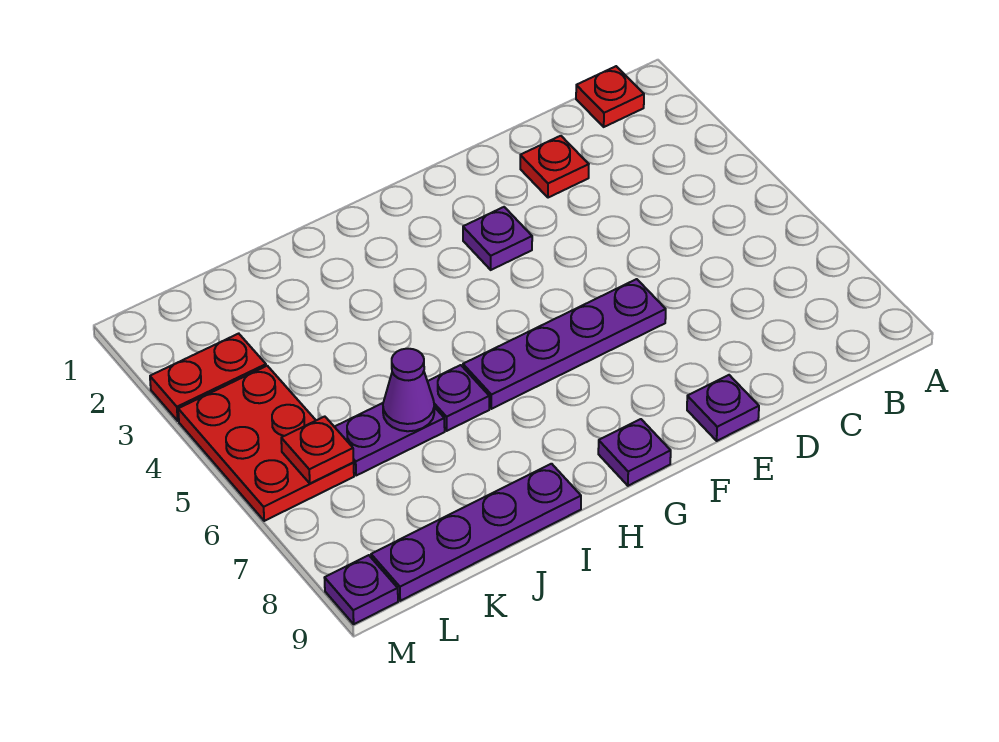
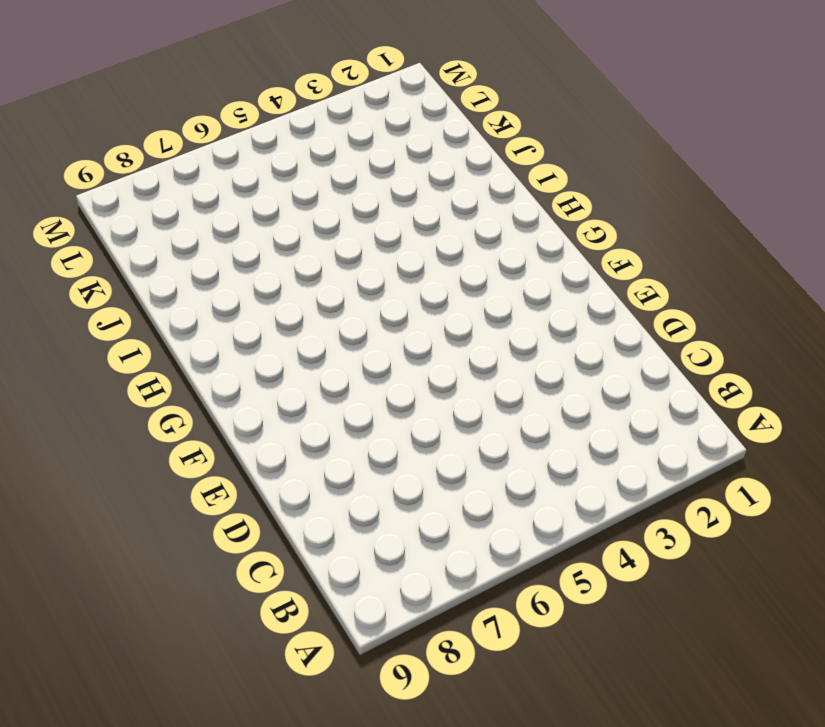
none -> red 1x1 plate [576,66,644,127]
none -> red 1x1 plate [520,136,589,198]
none -> purple 1x4 plate [463,279,666,409]

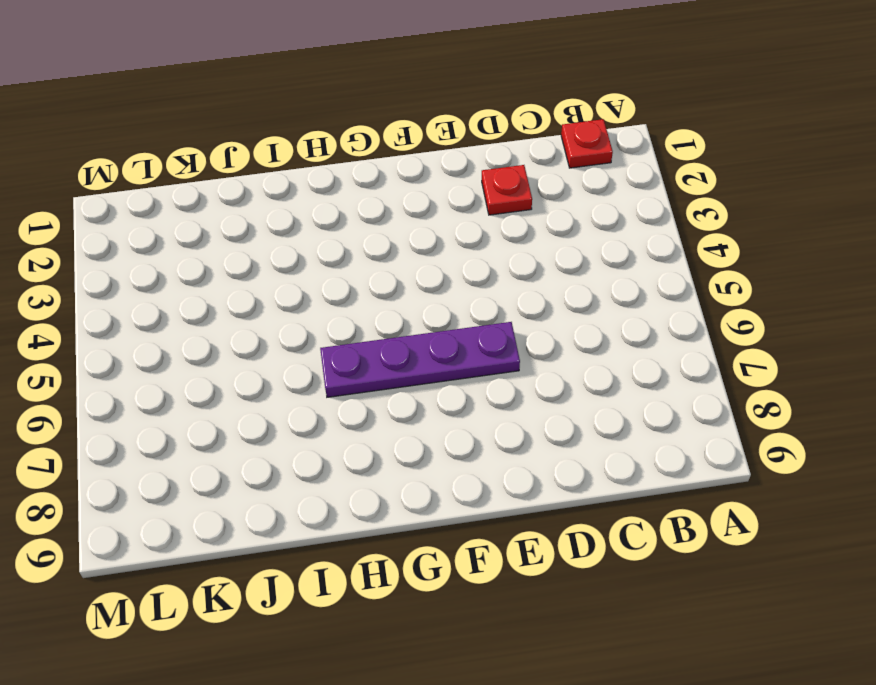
none -> purple 1x1 plate [687,375,759,441]
none -> purple 1x1 plate [463,207,532,270]
none -> purple 1x1 plate [598,419,671,486]

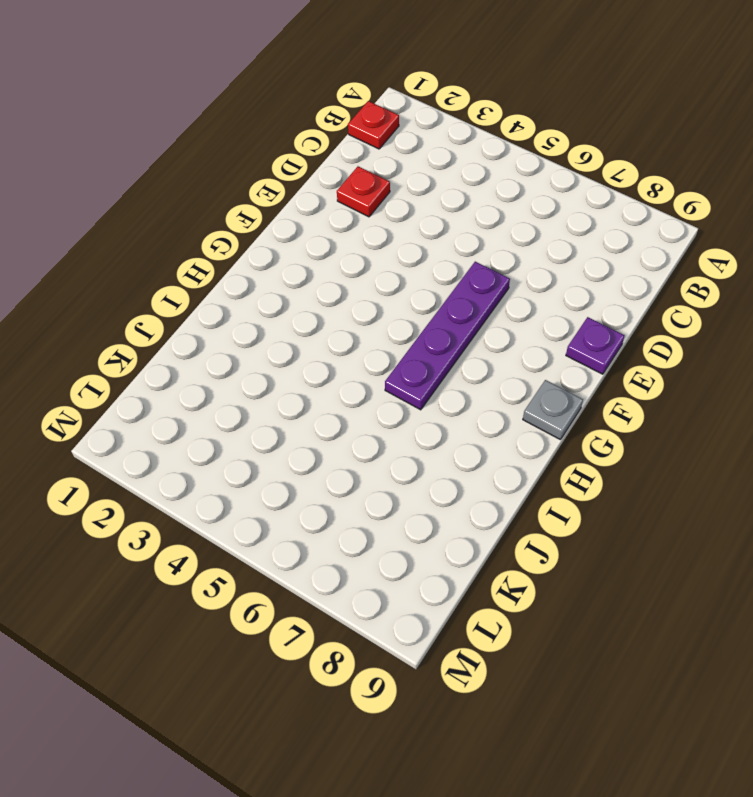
grey 1x1 plate [523,380,583,440] -> purple 1x1 plate [598,419,671,486]
none -> purple 1x1 plate [463,207,532,270]
none -> purple 1x1 plate [427,365,489,431]
none -> purple 1x4 plate [371,464,581,601]

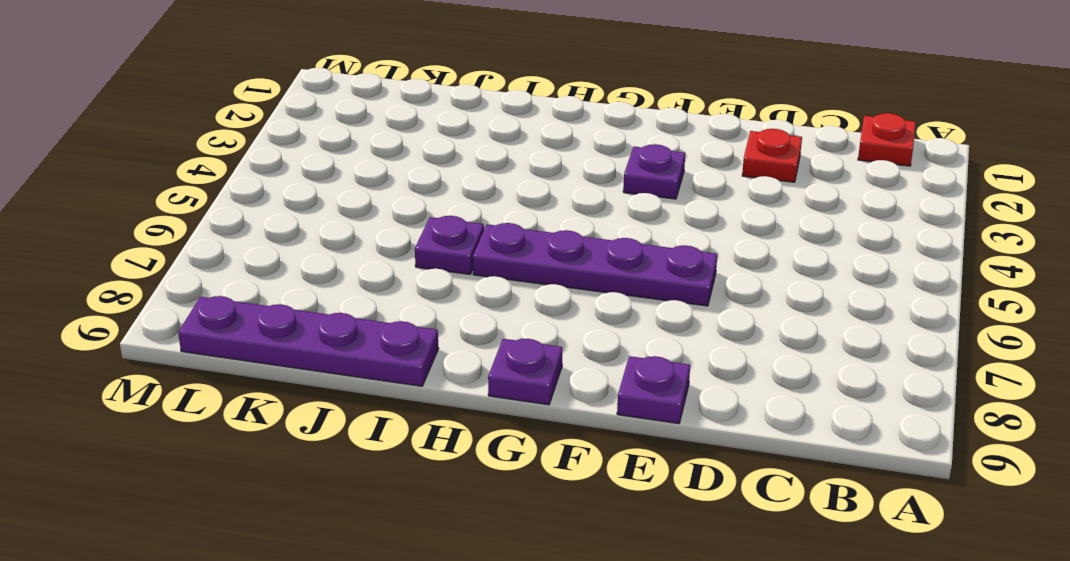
none -> purple 1x2 plate [335,403,445,476]
none -> red 1x2 plate [150,334,266,421]
none -> red 2x3 plate [178,366,354,521]

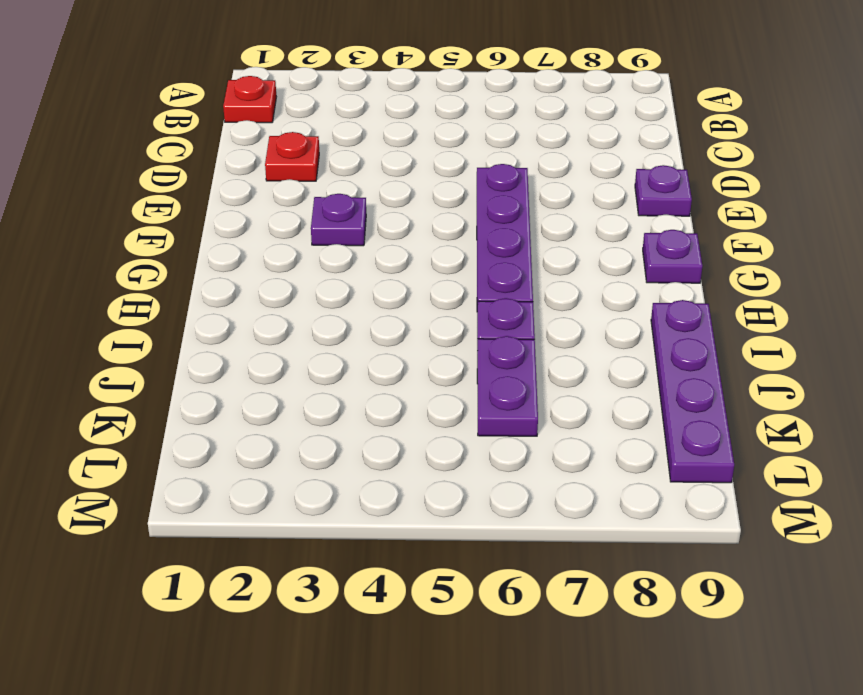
none -> red 1x2 plate [150,334,266,421]
none -> red 2x3 plate [178,366,354,521]
none -> purple 1x1 plate [325,555,398,624]

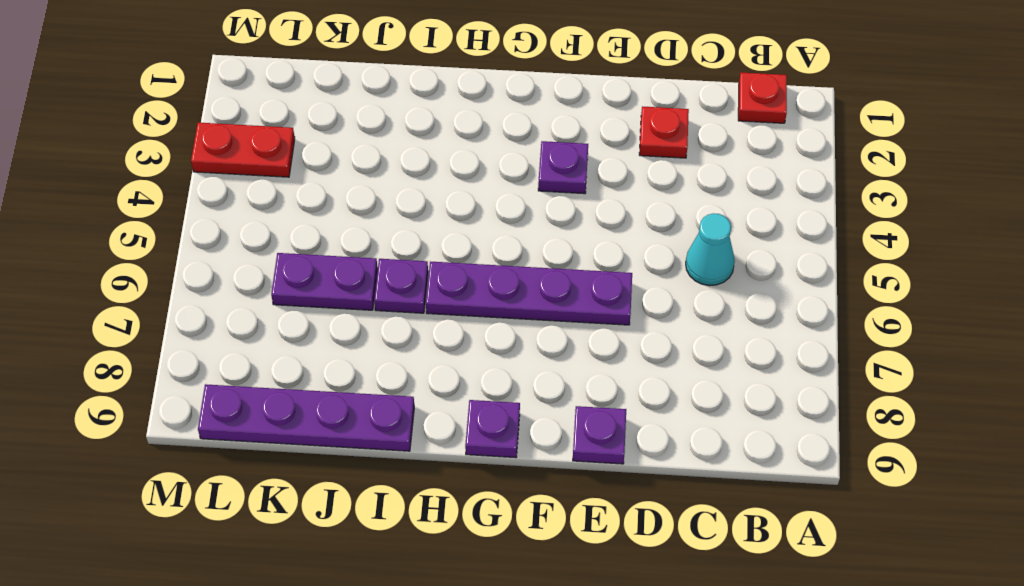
cyan 1x1 cone [686,213,735,286] -> none
none -> red 2x3 plate [178,366,354,521]
none -> purple 1x1 plate [325,555,398,624]
none -> purple 1x1 cone [383,349,434,431]

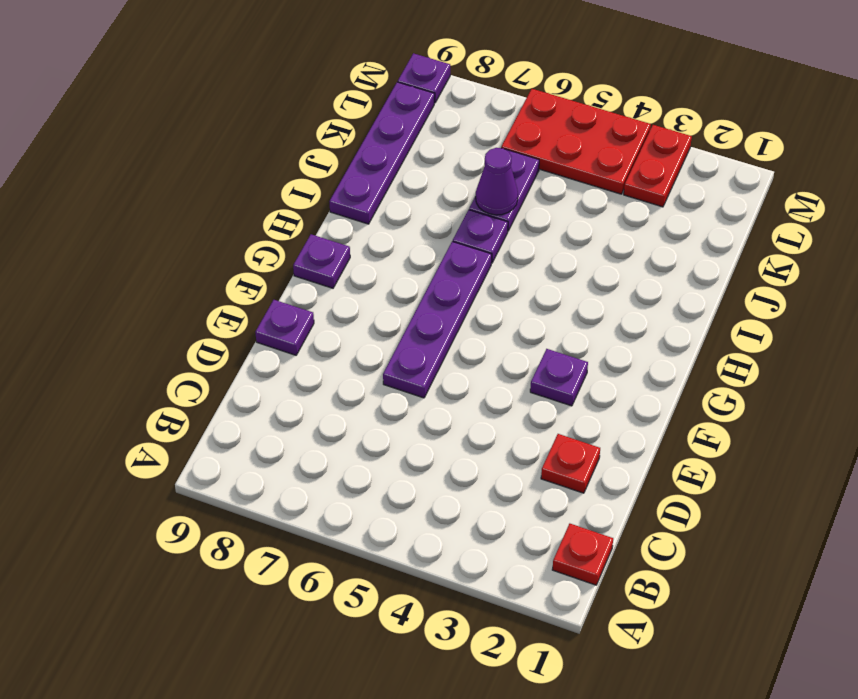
none -> red 1x1 plate [281,417,354,483]

